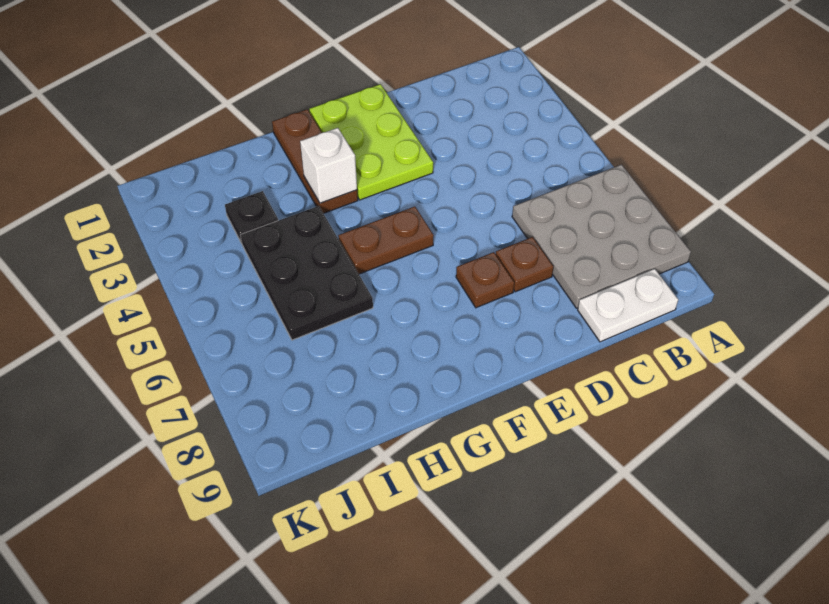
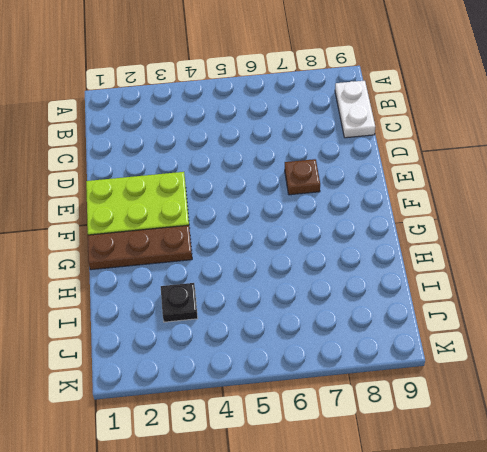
none -> grey 3x3 plate [512,165,691,308]
none -> brown 1x1 plate [496,237,553,292]

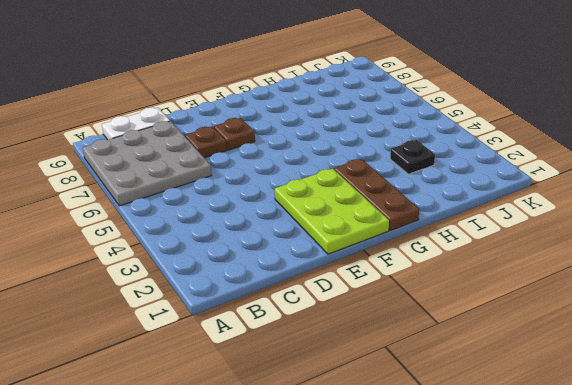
none -> brown 1x2 plate [338,206,434,274]
none -> black 2x3 plate [241,206,373,340]

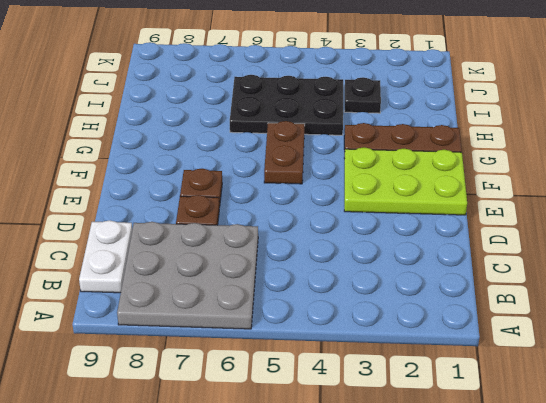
none -> white 1x1 brick [300,128,357,203]

